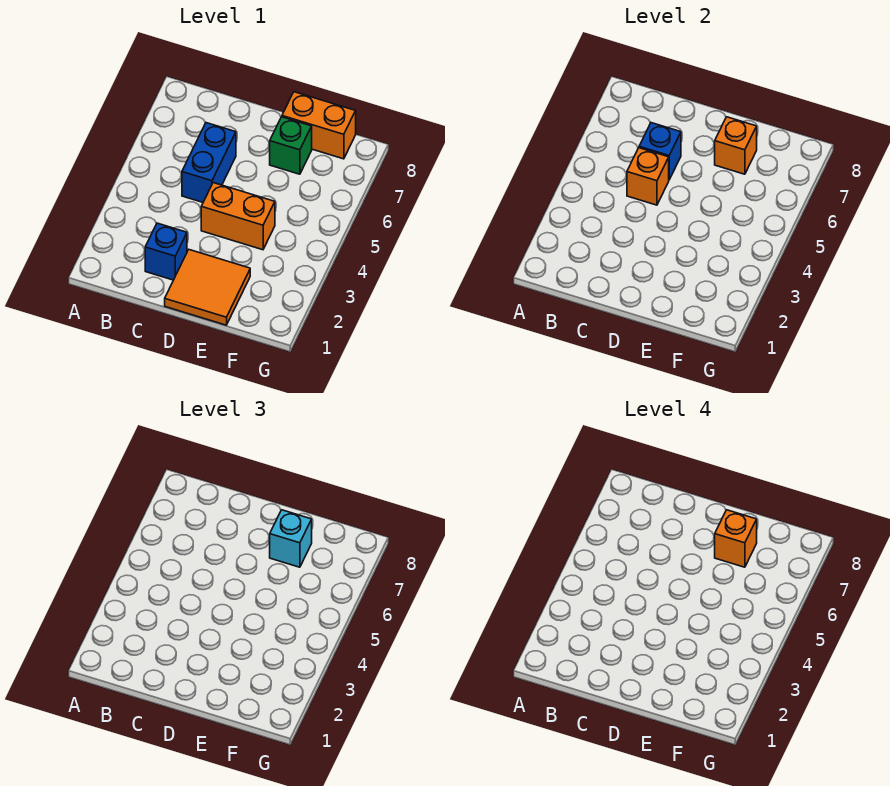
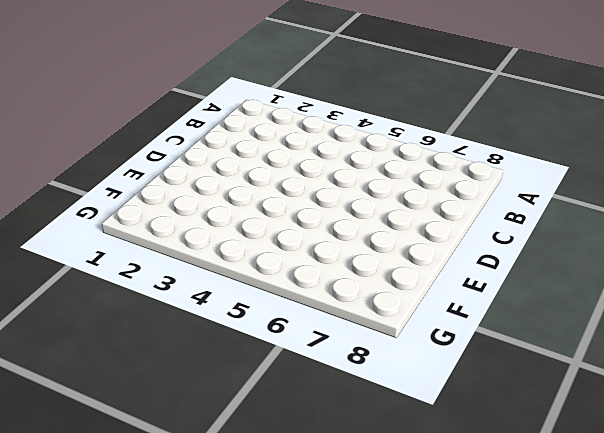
none -> blue 1x1 brick [145,223,187,280]
none -> blue 1x2 brick [182,123,236,202]

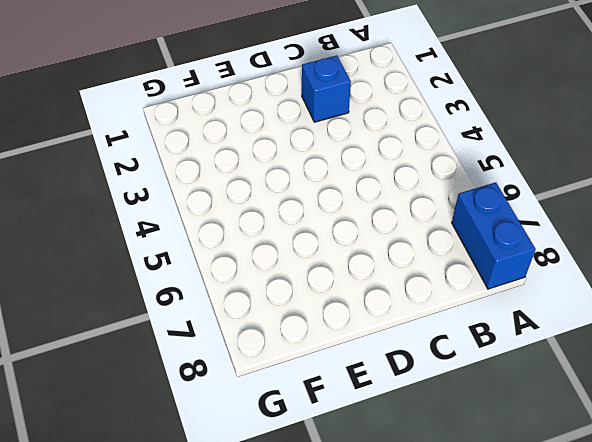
blue 1x2 brick [452,182,536,289] -> blue 1x2 brick moved to [182,123,236,202]
none -> orange 2x2 tile [165,250,250,325]
none -> orange 1x2 brick [201,183,275,250]

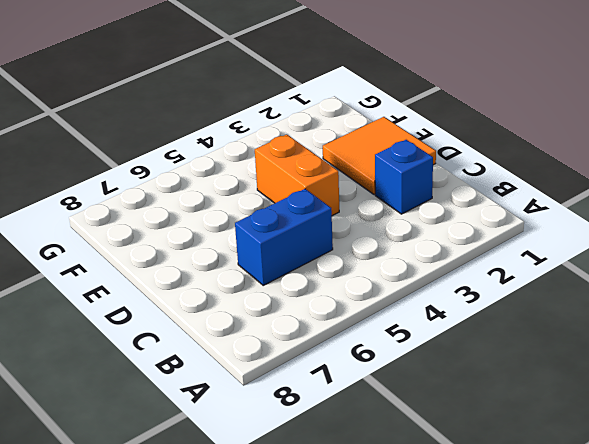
none -> green 1x1 brick [270,117,312,174]
none -> orange 1x2 brick [282,92,356,159]

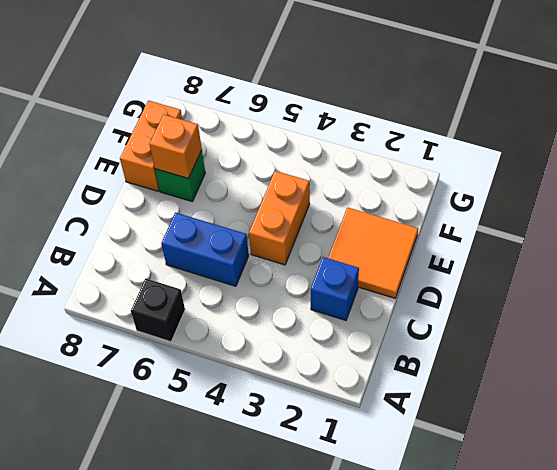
black 1x1 brick [131,278,185,342] -> none
none -> orange 1x1 brick [627,148,669,205]
none -> blue 1x1 brick [639,123,681,180]

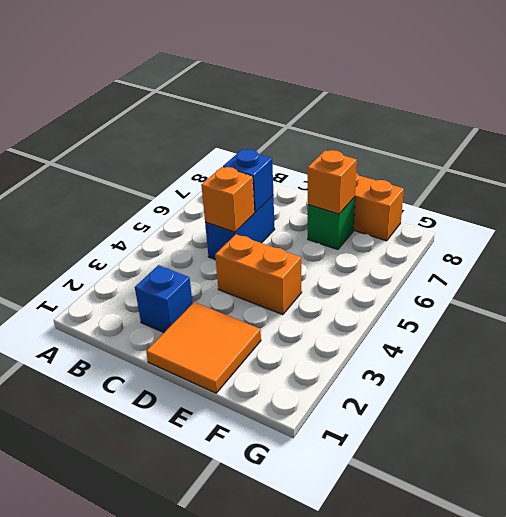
none -> cyan 1x1 brick [270,510,312,567]
none -> orange 1x1 brick [715,510,757,567]

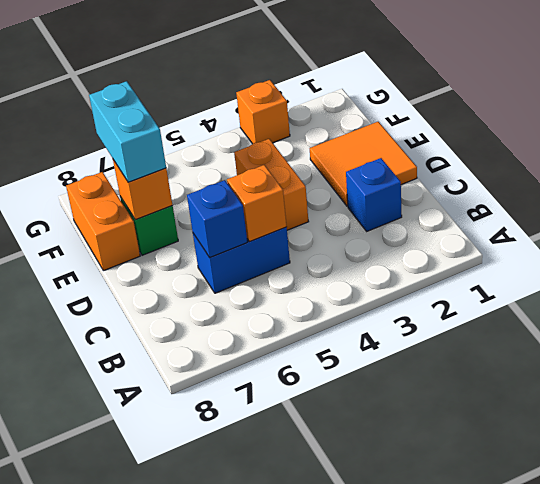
cyan 1x2 brick [89,81,166,182] -> cyan 1x1 brick [270,510,312,567]
orange 1x1 brick [236,80,290,144] -> orange 1x1 brick moved to [715,510,757,567]

